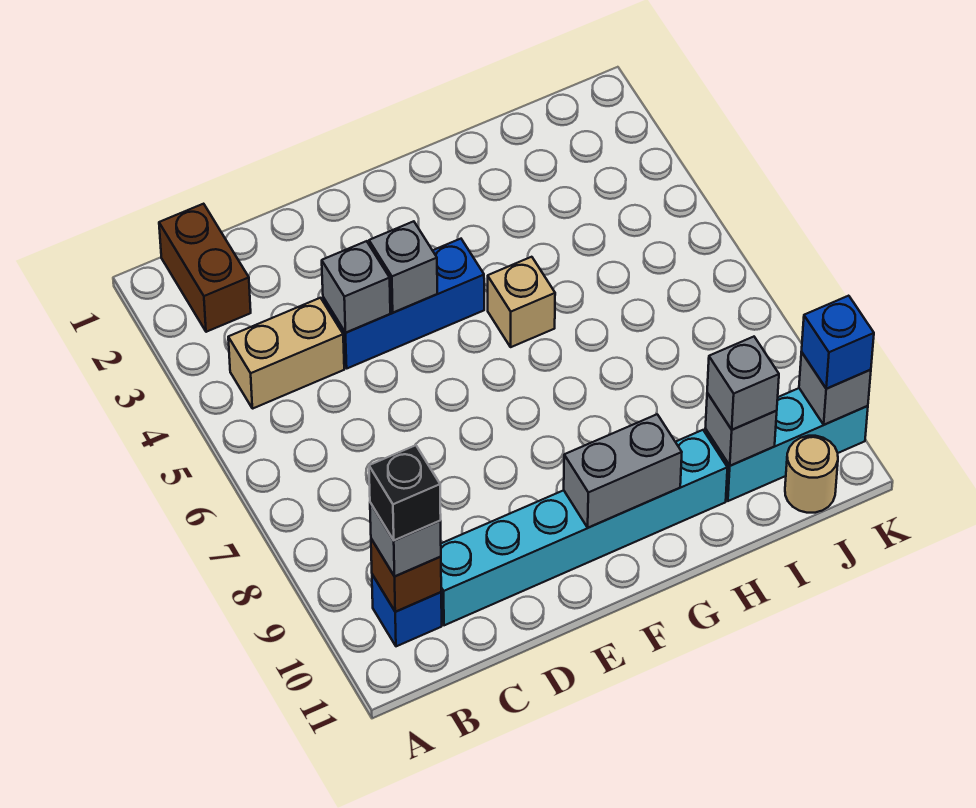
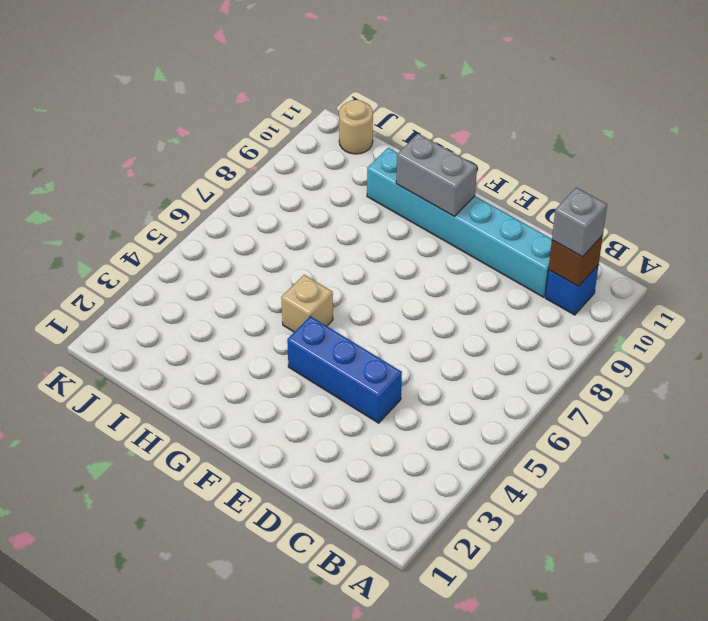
none -> brown 1x2 brick [159,204,251,332]
none -> tan 1x2 brick [228,298,344,409]
none -> cyan 1x3 brick [705,388,868,501]

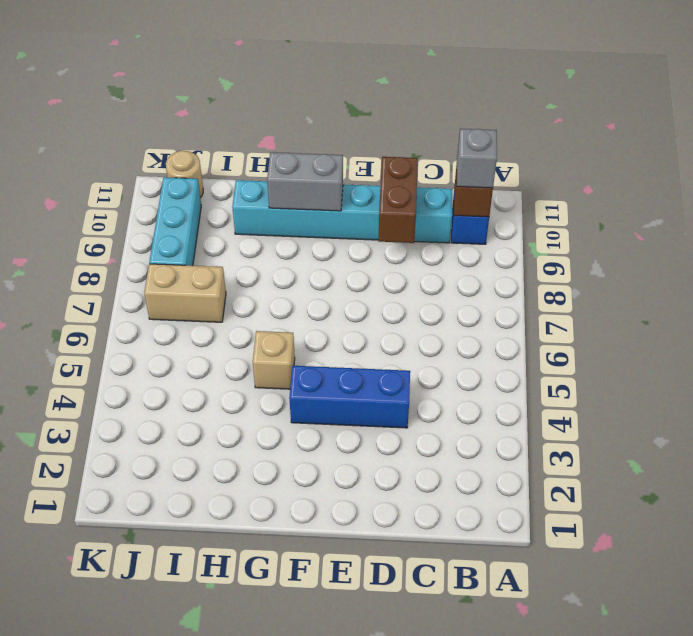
brown 1x2 brick [378,157,418,243] -> brown 1x2 brick moved to [159,204,251,332]
tan 1x2 brick [144,264,226,322] -> tan 1x2 brick moved to [228,298,344,409]
cyan 1x3 brick [149,177,201,266] -> cyan 1x3 brick turned to [705,388,868,501]
none -> grey 1x1 brick [322,241,390,333]
none -> grey 1x1 brick [369,221,437,313]
none -> grey 1x1 brick [706,393,777,466]

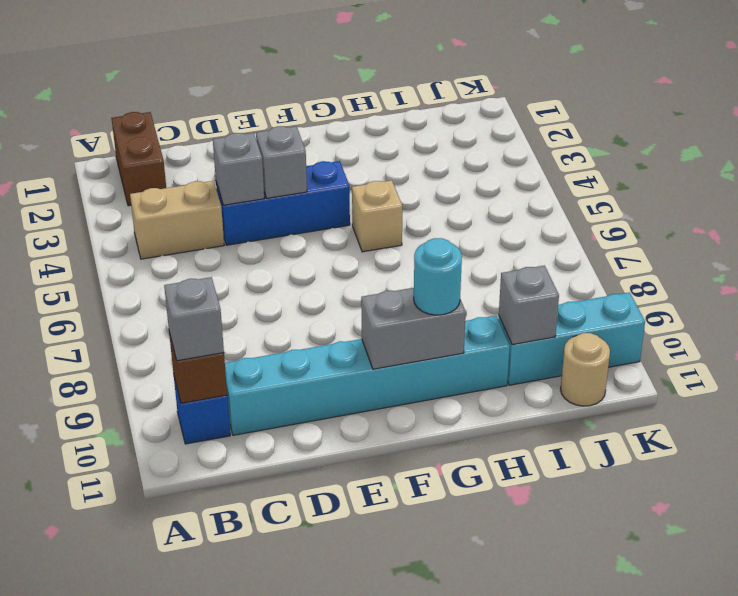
cyan 1x1 round brick [414,238,462,315] -> none
none -> grey 1x1 brick [799,352,871,425]
none -> grey 1x1 brick [707,337,779,430]
none -> blue 1x1 brick [802,296,874,389]

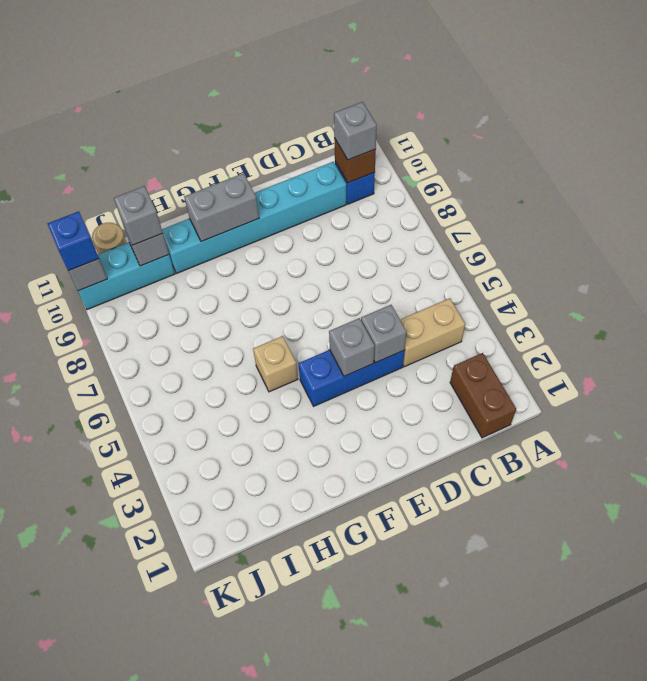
none -> black 1x1 brick [369,445,441,540]

